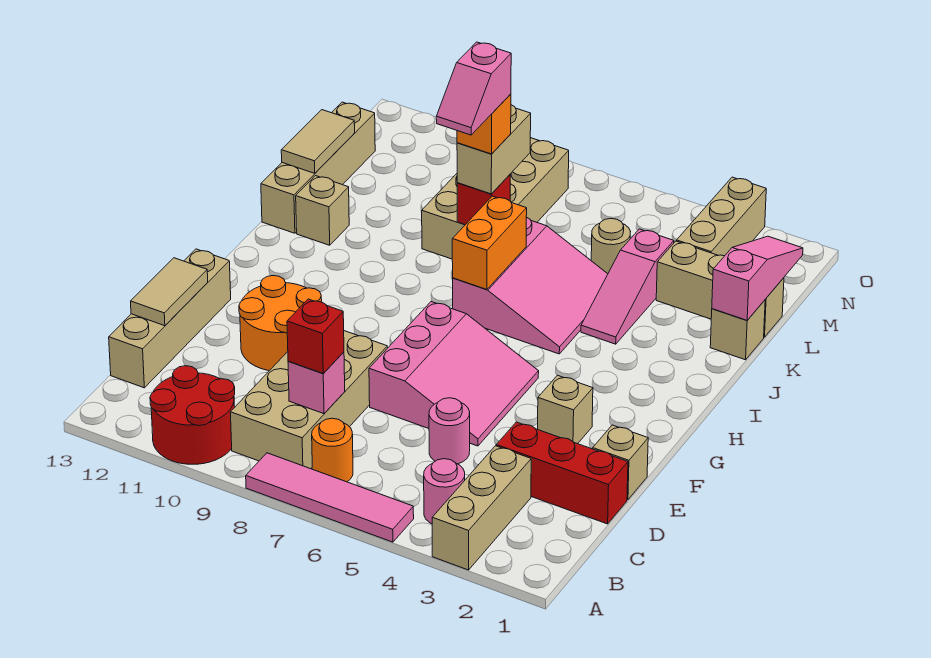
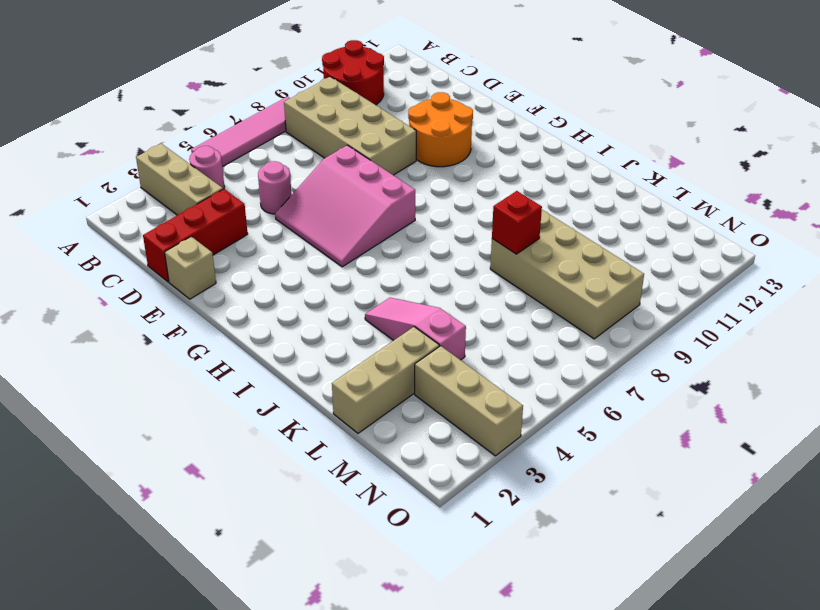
none -> orange 1x1 round brick [312,418,353,482]
none -> tan 1x4 brick [109,249,231,388]
none -> tan 1x1 brick [538,375,593,444]
none -> pink 3x3 slope [453,217,608,354]

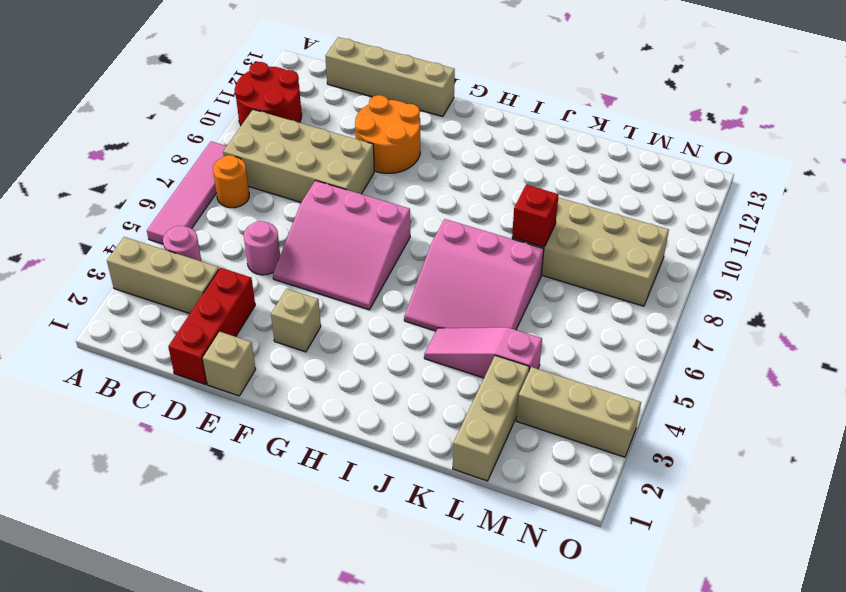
none -> tan 1x1 brick [296,176,349,245]
none -> tan 1x4 brick [261,102,375,233]
none -> tan 1x1 brick [710,300,765,360]
none -> tan 1x1 round brick [591,219,631,274]

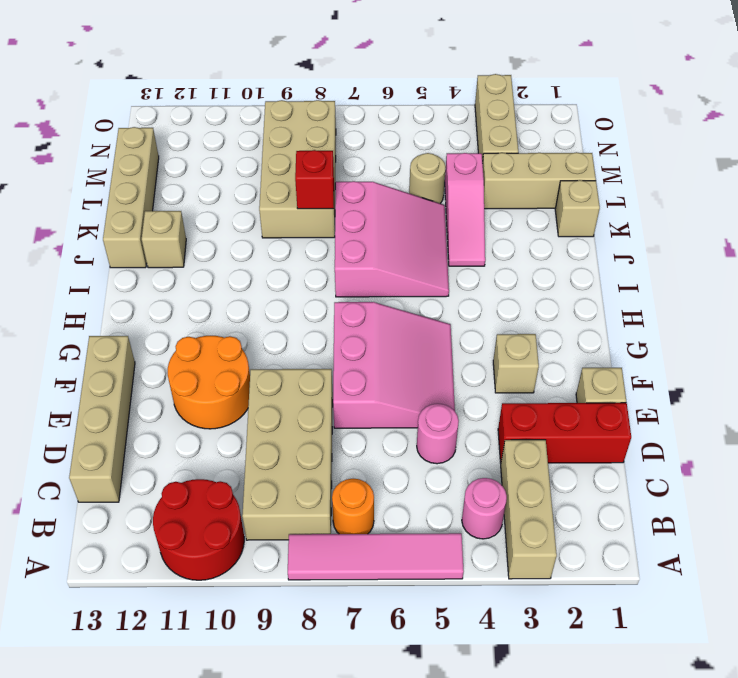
none -> pink 1x1 brick [288,352,345,414]
none -> tan 1x2 tile [131,258,208,326]
none -> orange 1x2 brick [452,196,527,289]
none -> pink 1x3 slope [712,236,803,320]

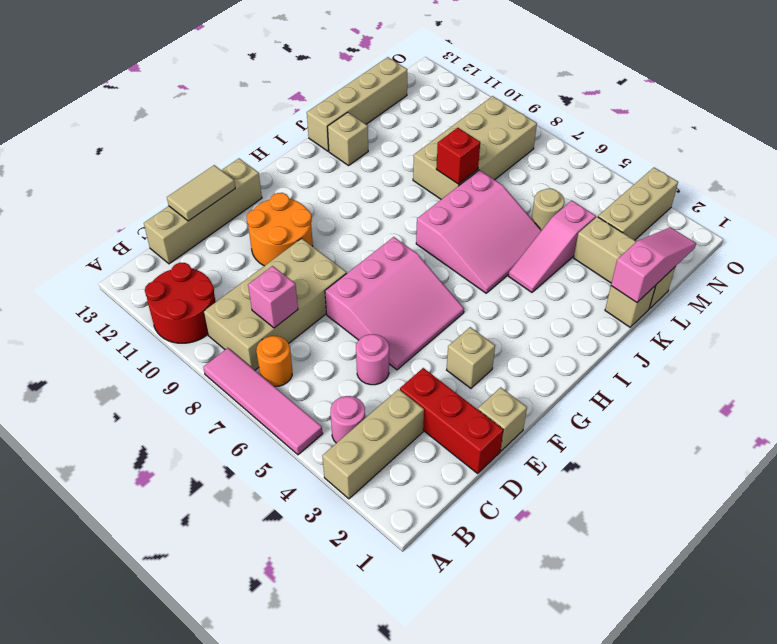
none -> orange 1x2 brick [452,196,527,289]
none -> tan 1x2 tile [281,110,355,173]
none -> red 1x1 brick [287,299,344,374]
none -> tan 1x2 brick [457,105,531,194]

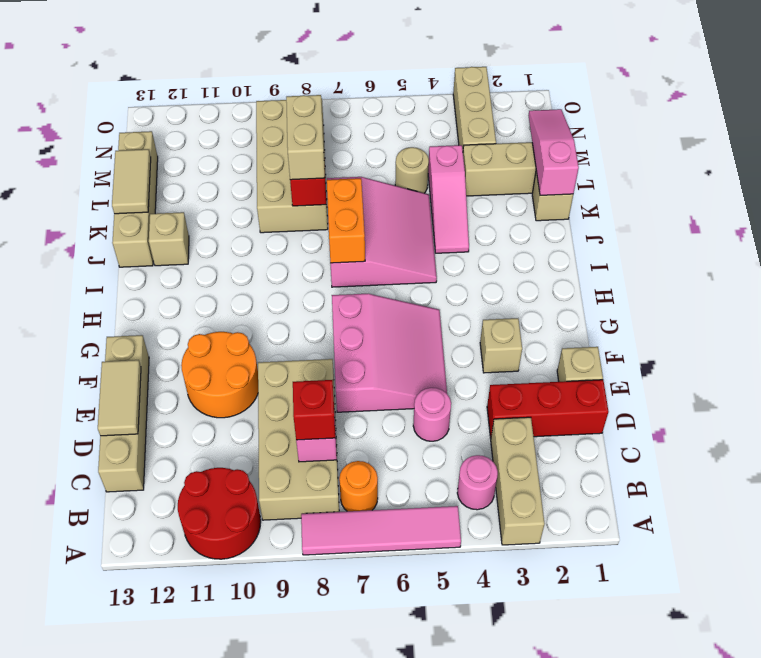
none -> orange 1x1 brick [457,94,511,154]
none -> pink 1x2 slope [436,42,511,135]

